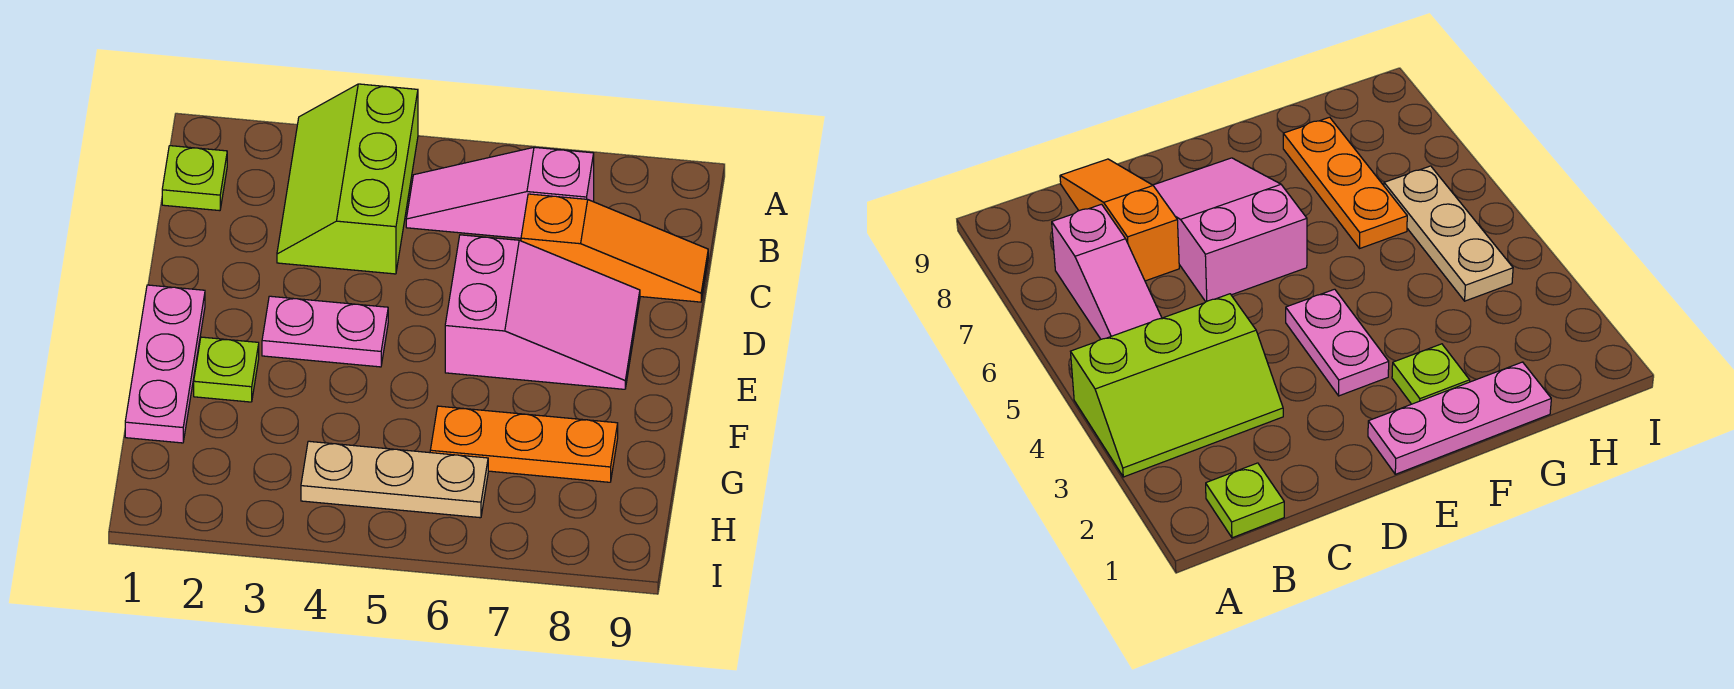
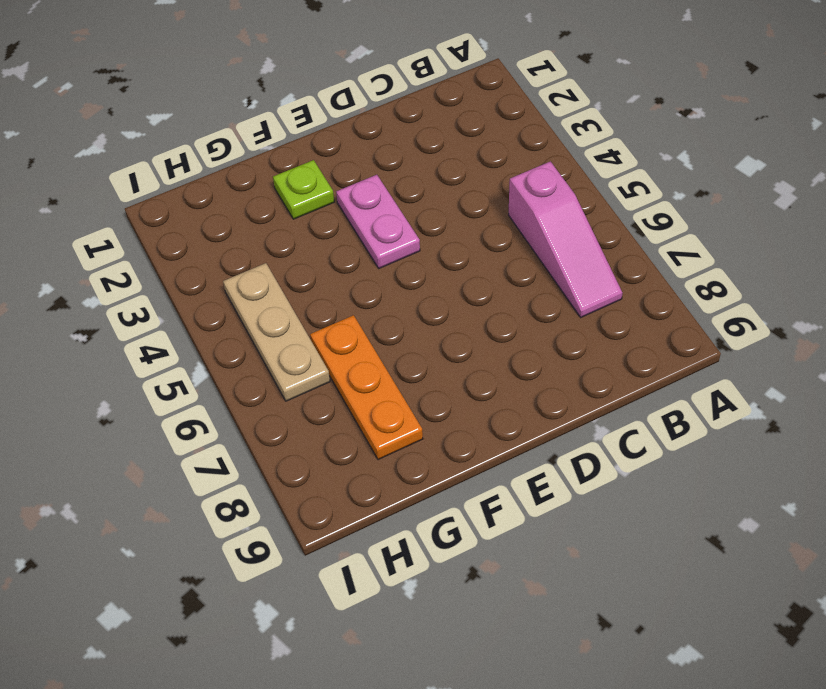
pink 1x3 slope [509,161,622,317] -> pink 1x3 slope turned to [406,147,594,238]
none -> lime 2x3 slope [277,84,418,274]
none -> lime 1x1 plate [162,146,227,211]

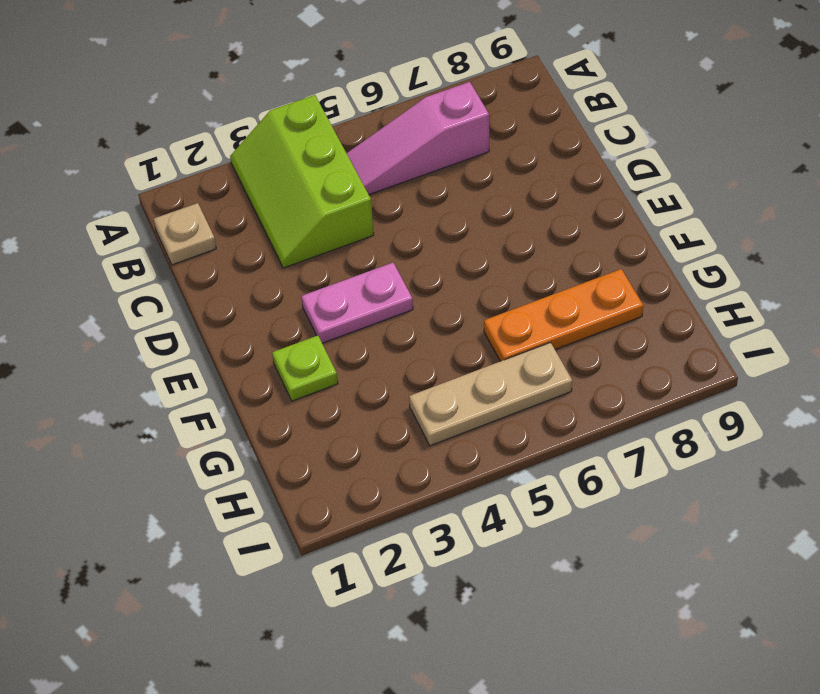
tan 1x1 plate [154,203,216,265] -> lime 1x1 plate [162,146,227,211]
none -> orange 1x3 slope [521,194,708,302]
none -> pink 2x3 slope [445,235,640,389]

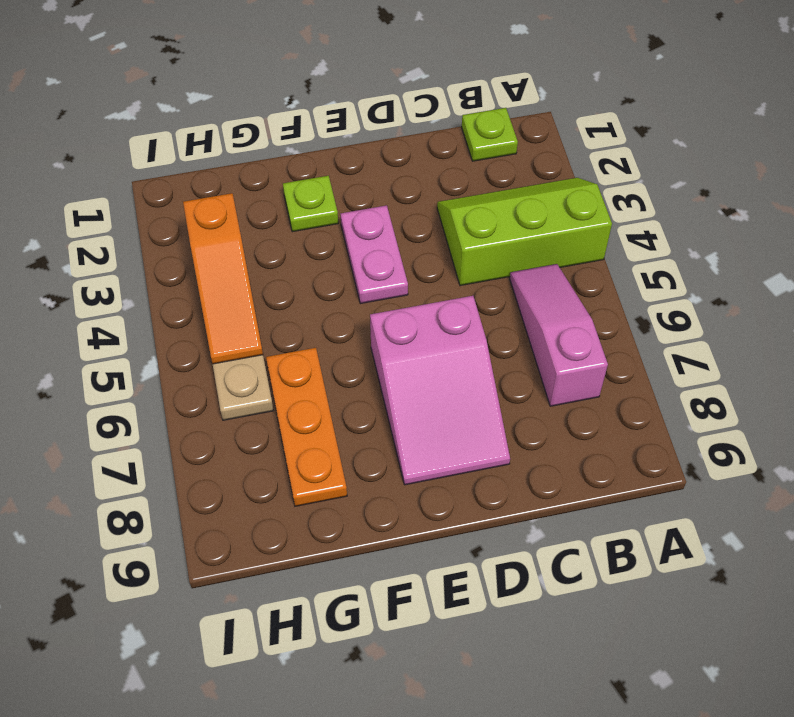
orange 1x3 slope [183,193,263,364] -> orange 1x3 slope moved to [521,194,708,302]
none -> pink 1x3 plate [125,285,205,443]

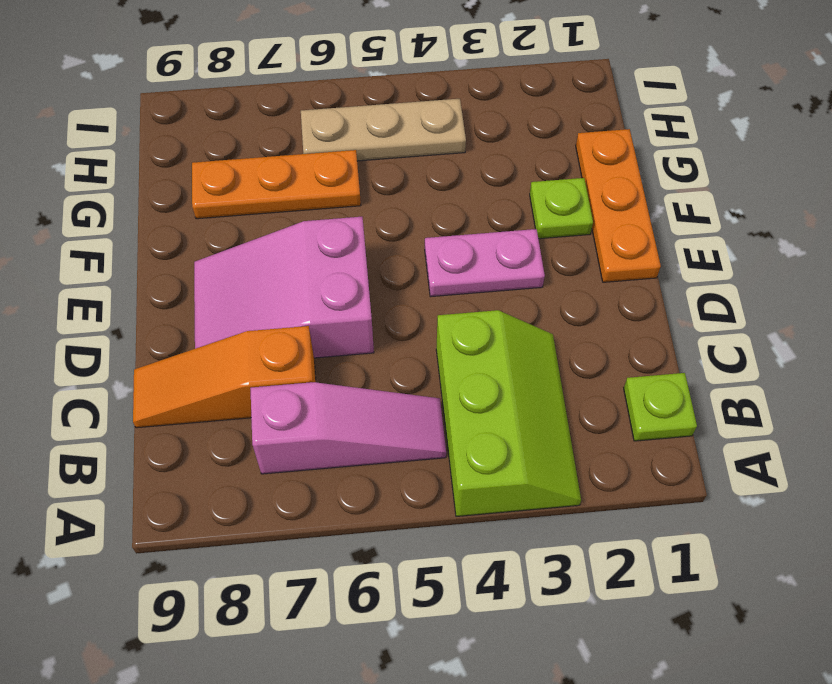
orange 1x3 plate [576,129,661,282] -> pink 1x3 plate [125,285,205,443]

